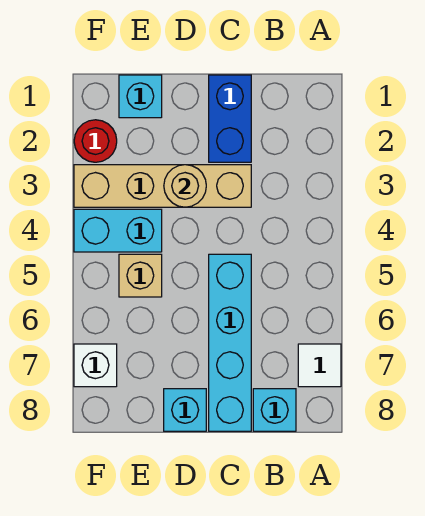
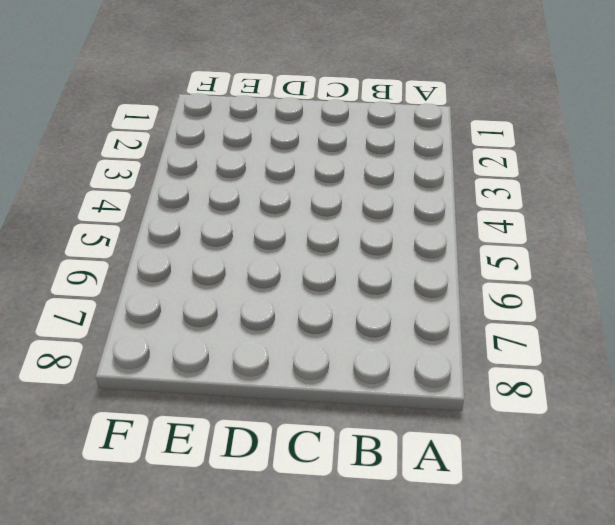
none -> white 1x1 tile [298,344,341,387]
none -> cyan 1x1 brick [253,389,296,431]
none -> blue 1x2 brick [209,75,251,162]

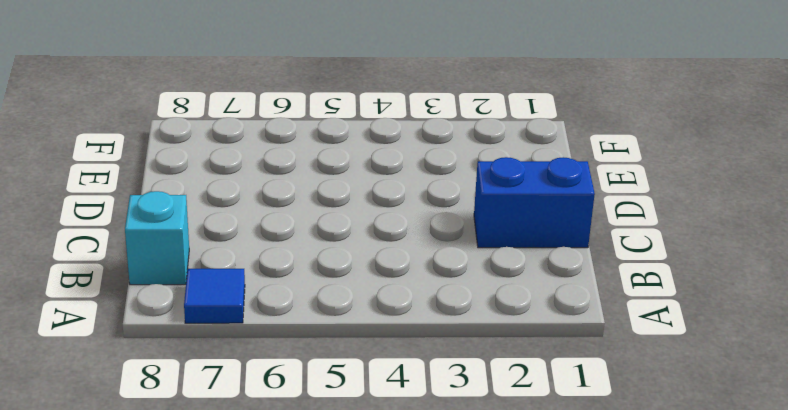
blue 1x1 tile [184,269,245,323] -> white 1x1 tile [298,344,341,387]
none -> tan 1x4 brick [74,165,251,207]
none -> cyan 1x4 brick [209,254,251,431]
none -> cyan 1x1 brick [164,389,206,431]

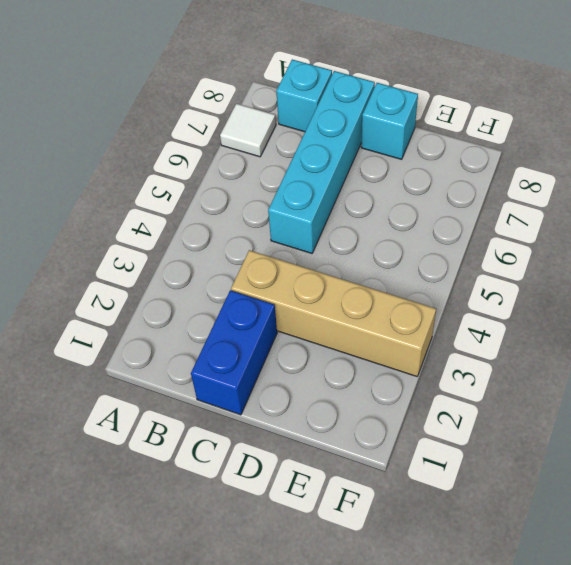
none -> cyan 1x1 brick [119,75,162,118]
none -> cyan 1x2 brick [74,209,162,252]
none -> tan 1x1 brick [119,254,162,297]

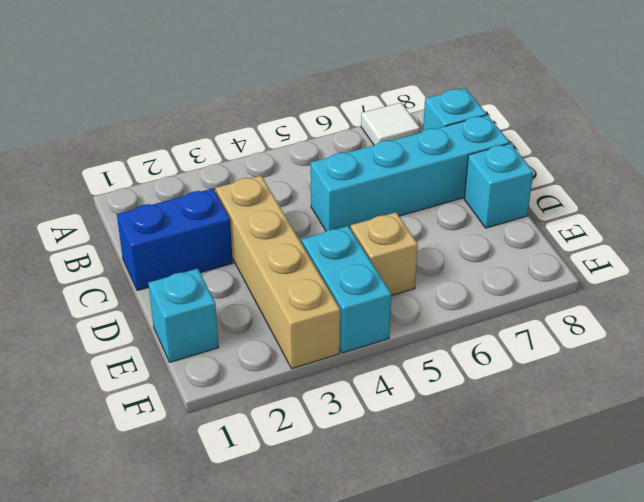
none -> red 1x1 round brick [74,120,117,162]
none -> white 1x1 brick [74,344,117,387]
none -> tan 1x1 round brick [164,165,206,207]

